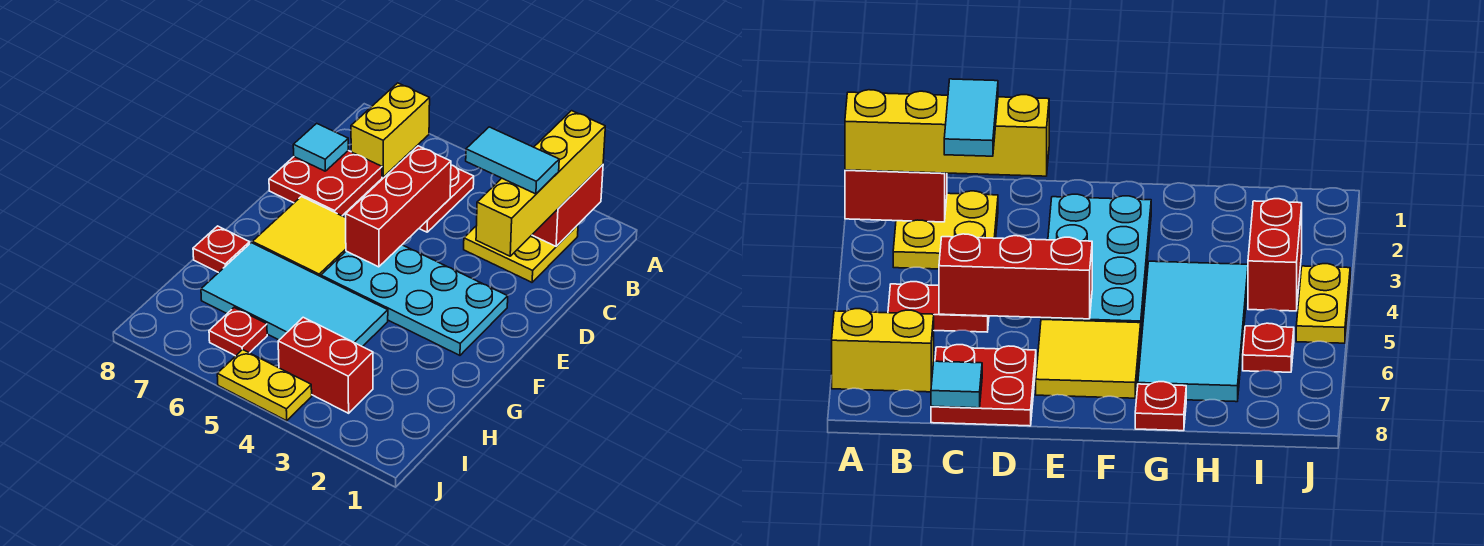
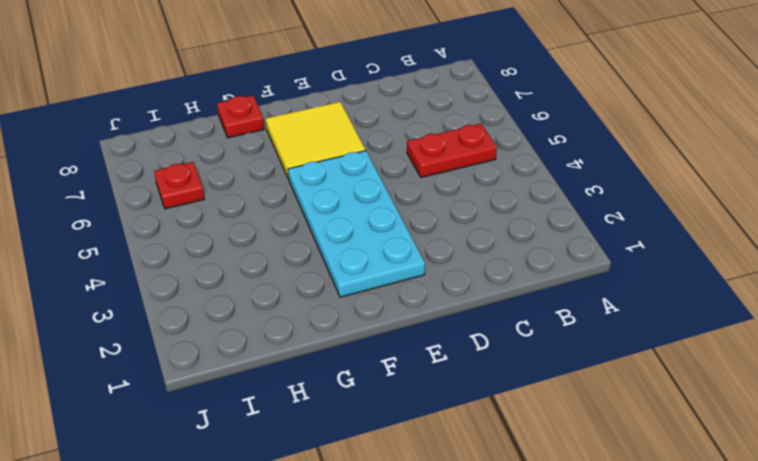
none -> yellow 1x2 brick [351,83,430,177]
none -> yellow 2x2 plate [464,225,578,282]
none -> red 2x2 plate [269,151,382,216]

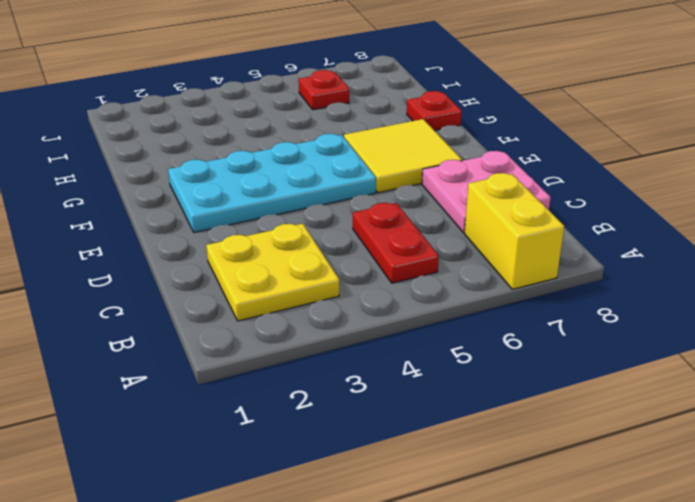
pink 2x2 plate [422,151,551,233] -> red 2x2 plate [269,151,382,216]
none -> cyan 2x4 tile [201,243,388,347]
none -> red 1x2 brick [278,317,373,413]
none -> yellow 1x2 plate [217,349,312,421]

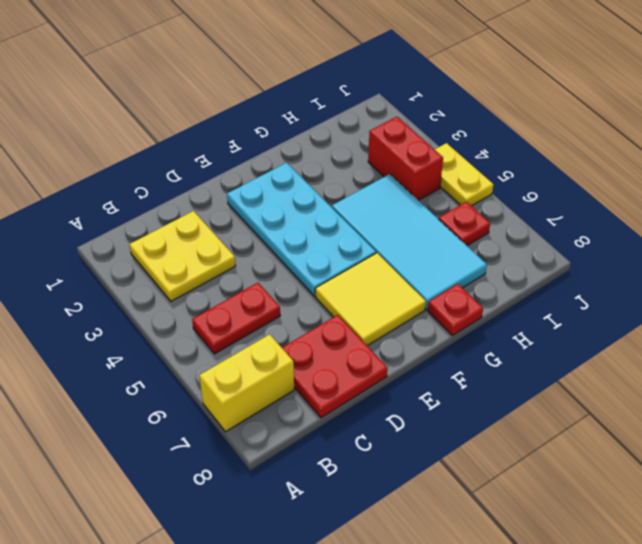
none -> red 1x2 brick [532,165,603,246]
none -> red 1x3 brick [346,146,451,267]
none -> cyan 1x1 tile [293,123,348,171]

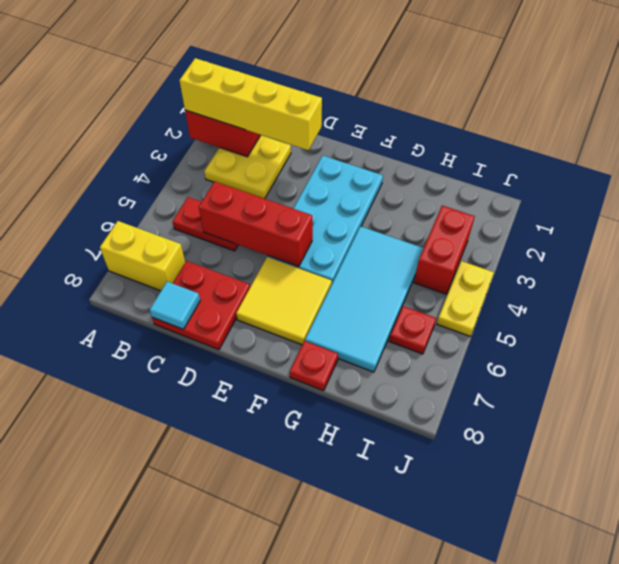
none -> cyan 1x2 tile [466,127,559,194]

